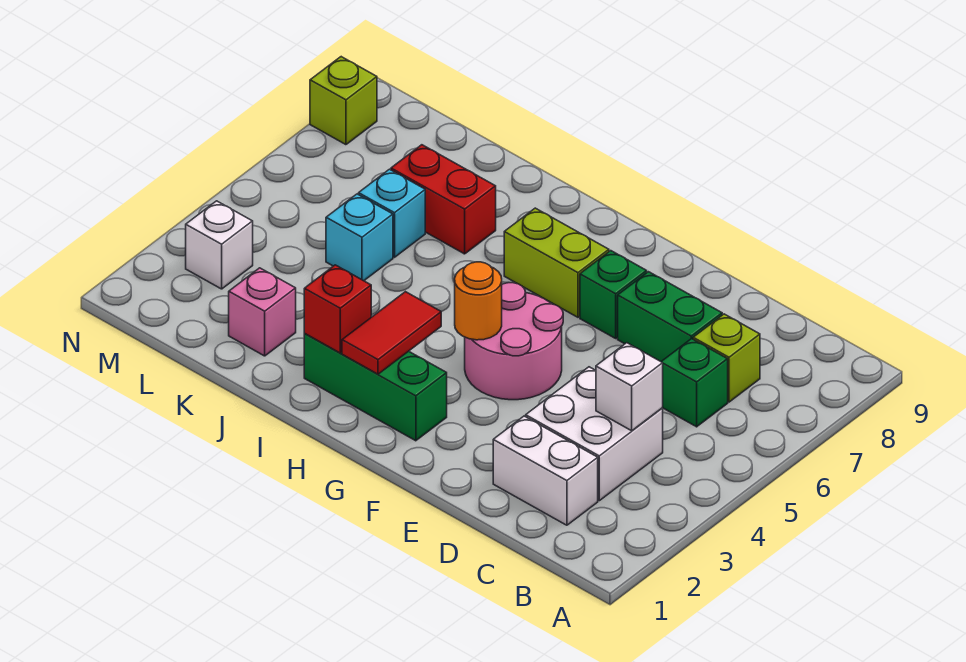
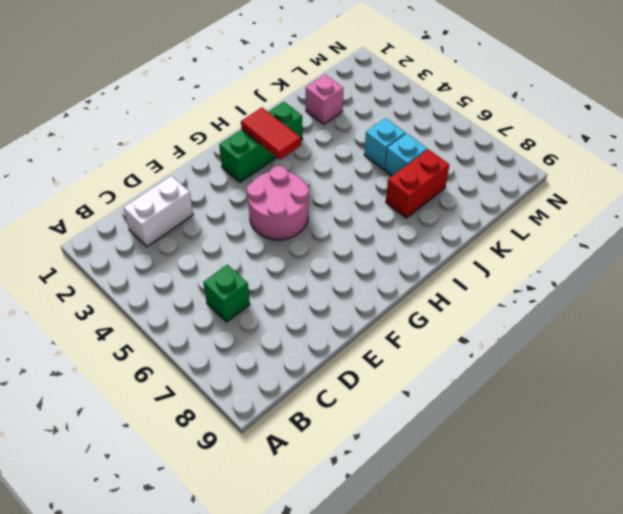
none -> white 2x2 brick [526,367,663,501]
none -> lime 1x1 brick [693,314,760,402]
none -> green 1x2 brick [618,272,722,361]

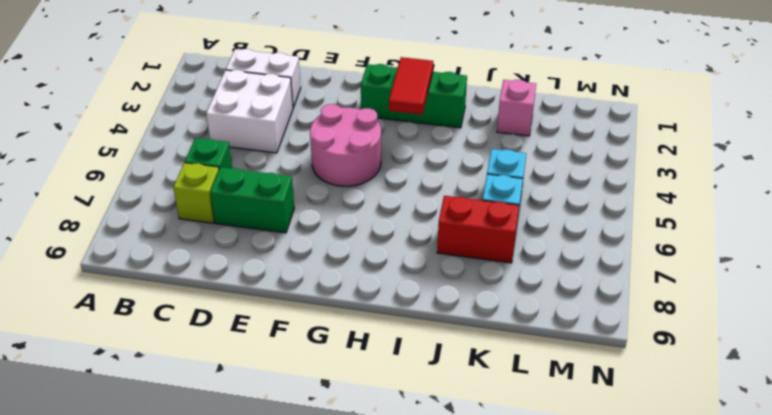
none -> green 1x1 brick [580,251,647,338]
none -> lime 1x2 brick [504,208,609,317]
none -> white 1x1 brick [186,201,253,289]

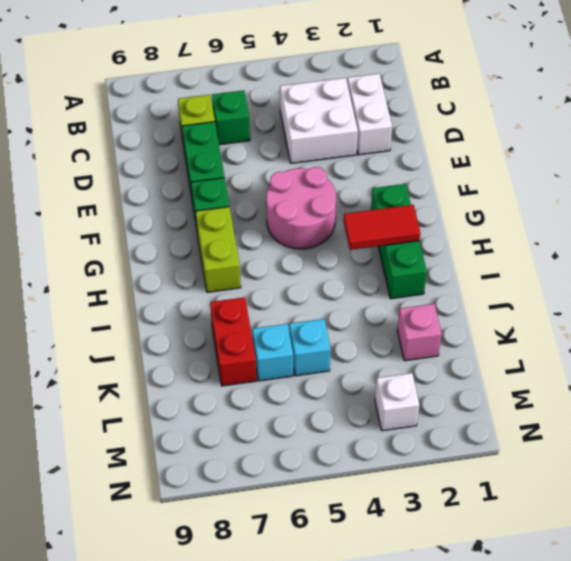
none -> lime 1x1 brick [310,57,377,145]
none -> white 1x1 brick [596,343,663,431]
none -> orange 1x1 round brick [455,262,502,340]

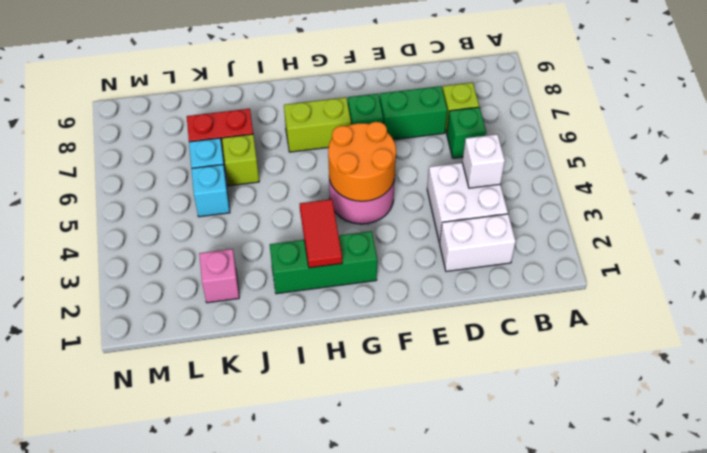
orange 2x2 round brick [328,122,396,201] -> orange 1x1 round brick [455,262,502,340]
lime 1x1 brick [222,134,259,186] -> lime 1x1 brick moved to [310,57,377,145]
none -> white 1x1 brick [186,201,253,289]
none -> red 1x1 brick [304,265,371,353]

